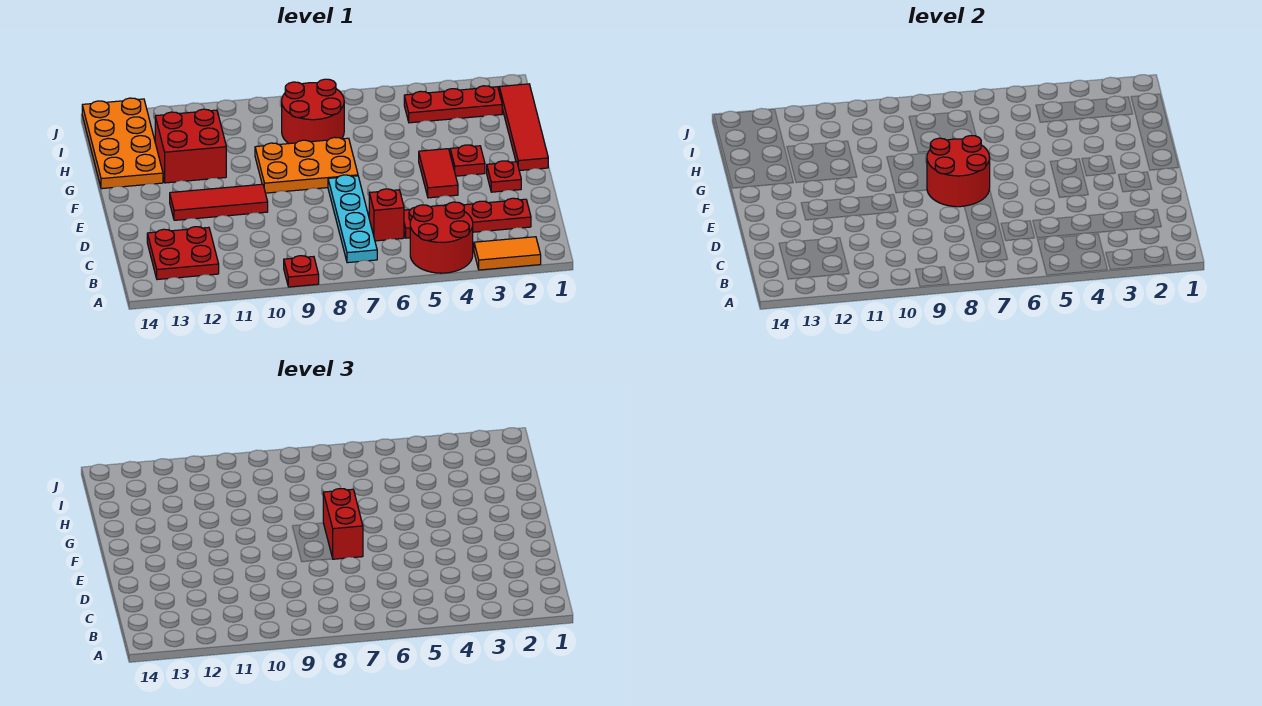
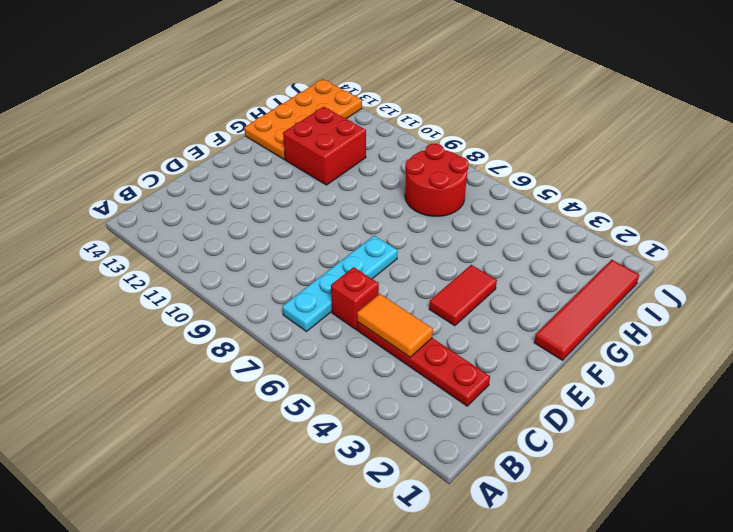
orange 1x2 tile [357,294,433,357] -> orange 1x2 tile moved to [474,237,541,270]
none -> red 2x2 round brick [410,202,473,273]
none -> red 1x1 plate [284,256,319,287]
none -> red 2x2 plate [147,227,219,280]

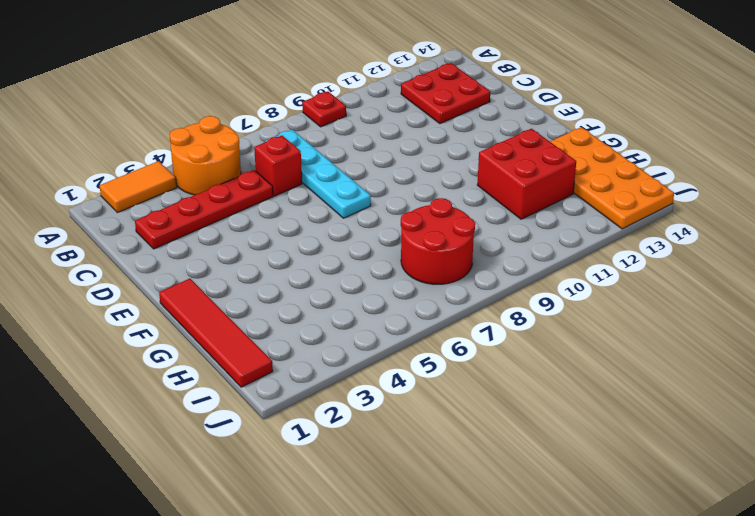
orange 2x2 round brick [170,116,241,195] -> red 2x2 round brick [410,202,473,273]
none -> red 1x1 plate [487,161,521,192]
none -> red 1x2 tile [419,149,458,198]
none -> red 1x3 tile [170,184,268,220]

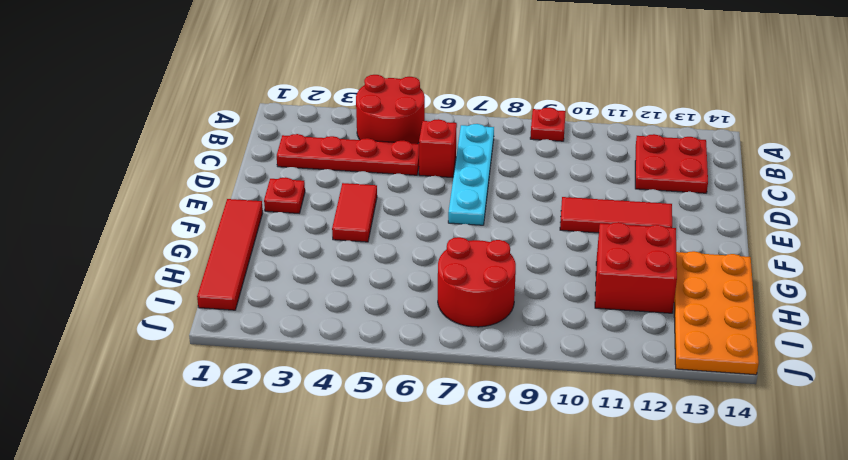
none -> orange 1x2 tile [474,237,541,270]
none -> red 1x1 plate [450,145,485,176]
none -> orange 2x3 plate [255,137,358,193]

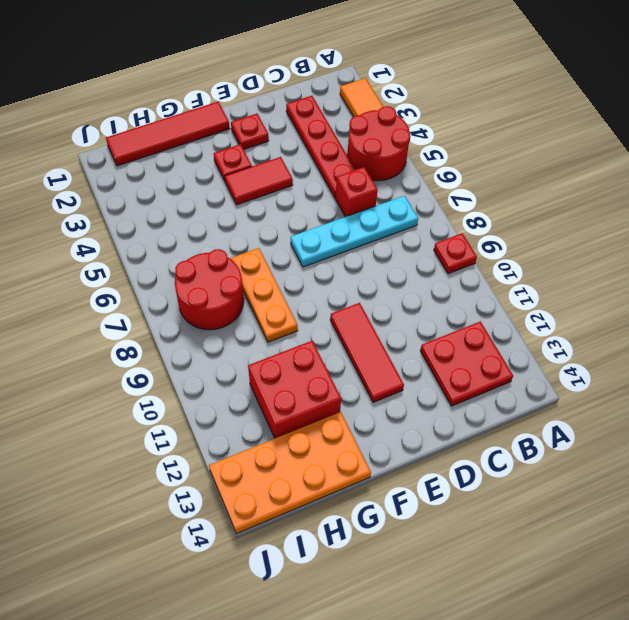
orange 1x3 plate [230,248,298,342] -> orange 2x3 plate [255,137,358,193]
none -> red 1x3 plate [404,86,502,123]
none -> red 2x2 round brick [927,135,990,207]
none -> red 1x2 brick [323,488,363,559]

